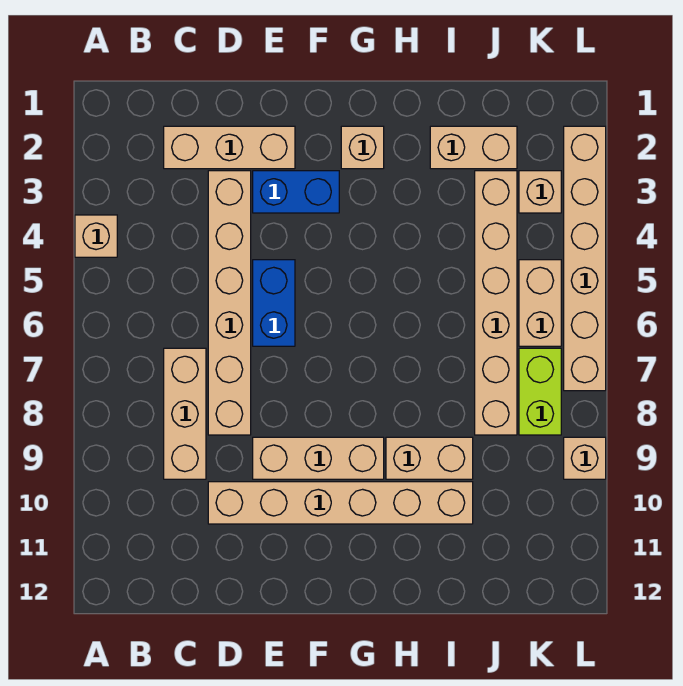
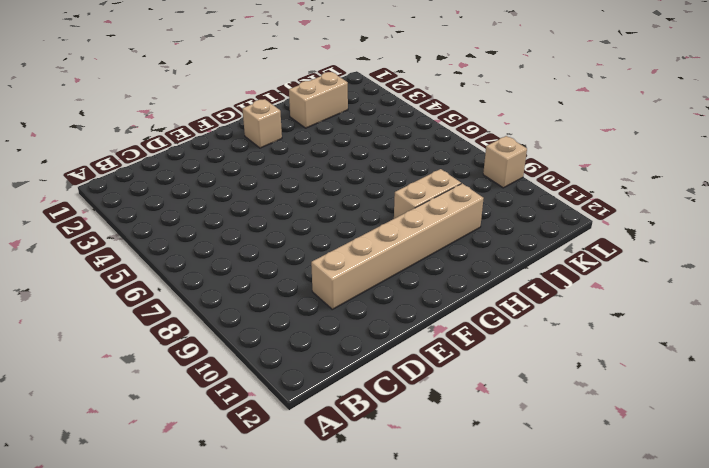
none -> tan 1x1 brick [75,215,117,257]
none -> tan 1x3 brick [164,126,295,169]
none -> tan 1x3 brick [164,348,206,479]

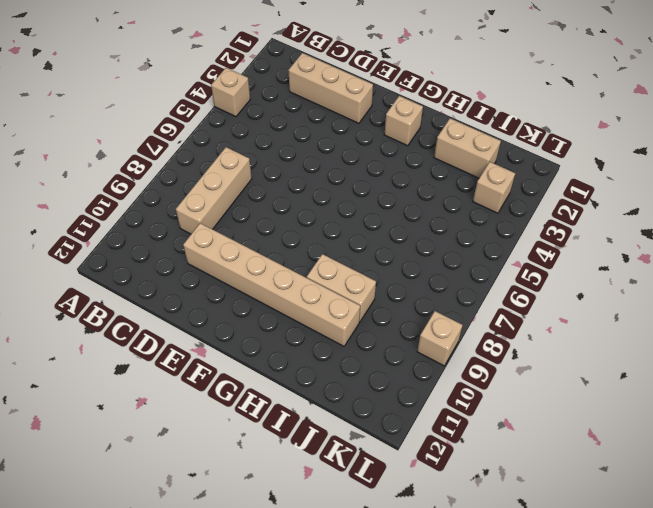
none -> tan 1x6 brick [208,171,251,435]
none -> blue 1x2 brick [253,171,339,213]
none -> blue 1x2 brick [253,260,295,346]

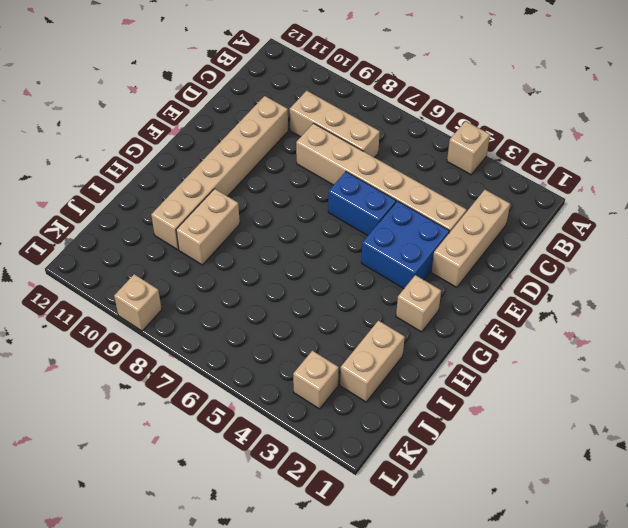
blue 2x2 brick [361,201,449,288] -> blue 1x2 brick [253,171,339,213]
none -> tan 1x3 brick [253,437,384,479]
none -> tan 1x6 brick [475,171,517,435]
none -> tan 1x2 brick [519,260,561,346]

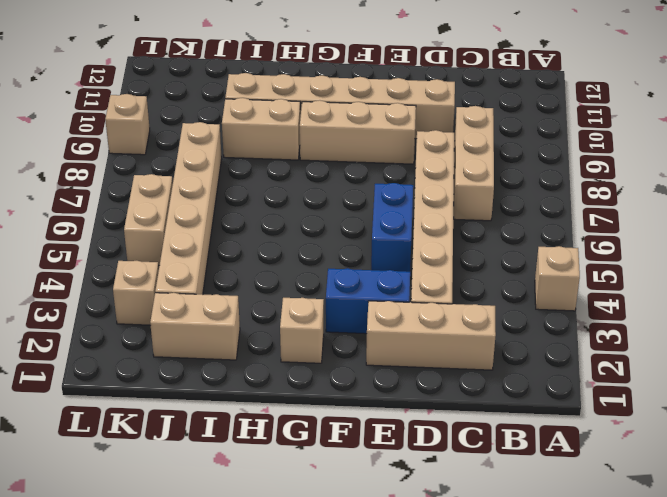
none -> lime 1x2 brick [519,348,561,435]
none -> tan 1x6 brick [564,126,606,391]

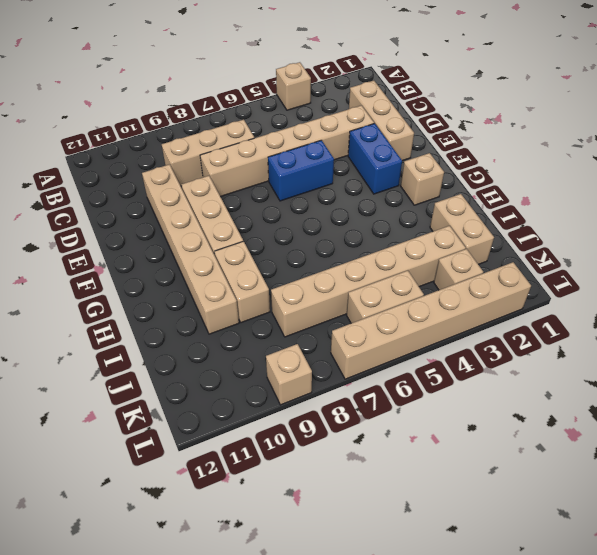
none -> lime 1x2 brick [519,348,561,435]

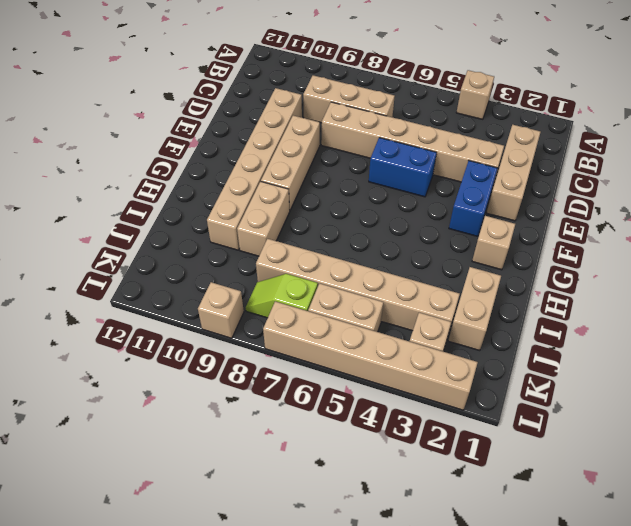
lime 1x2 slope [246,274,318,318] -> lime 1x2 brick [519,348,561,435]

